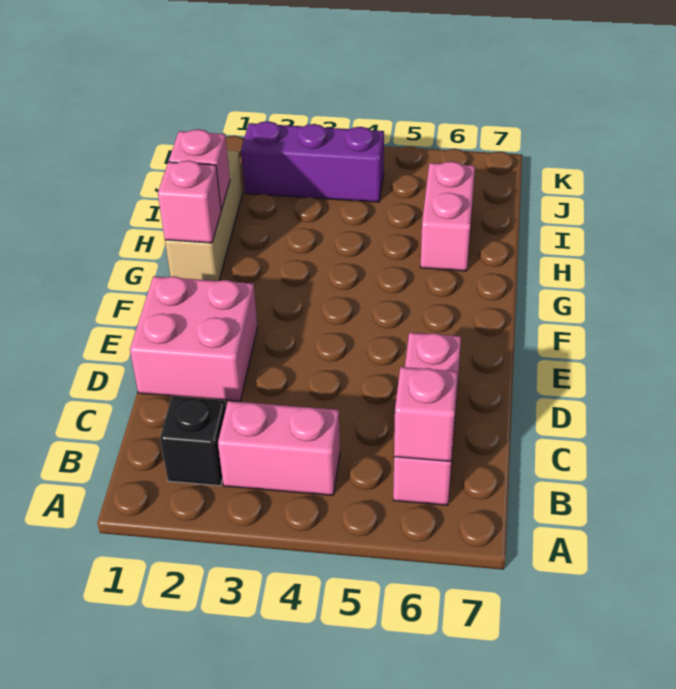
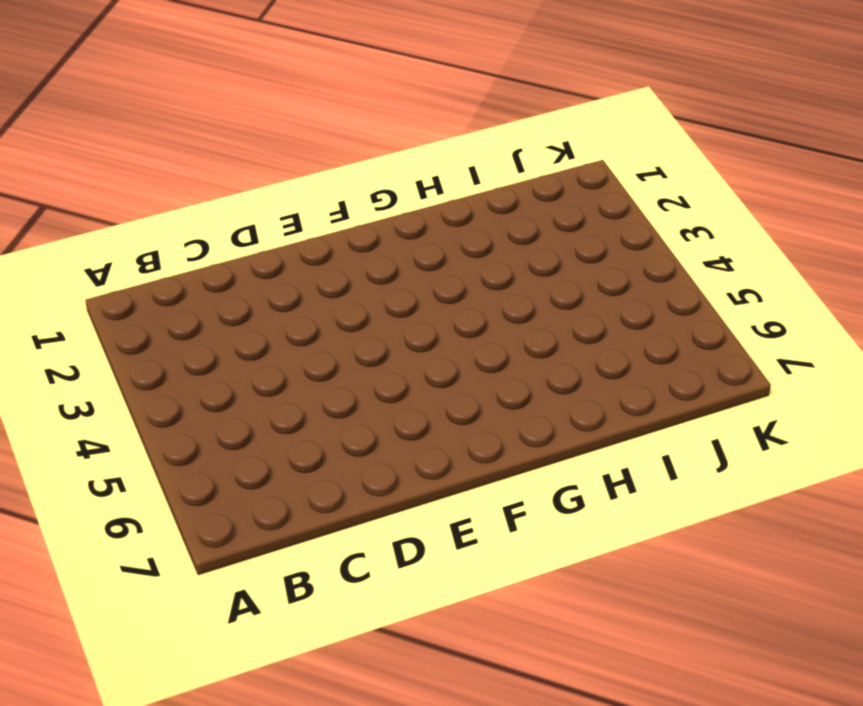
none -> black 1x1 brick [160,397,226,486]
none -> pink 1x2 brick [218,401,340,495]

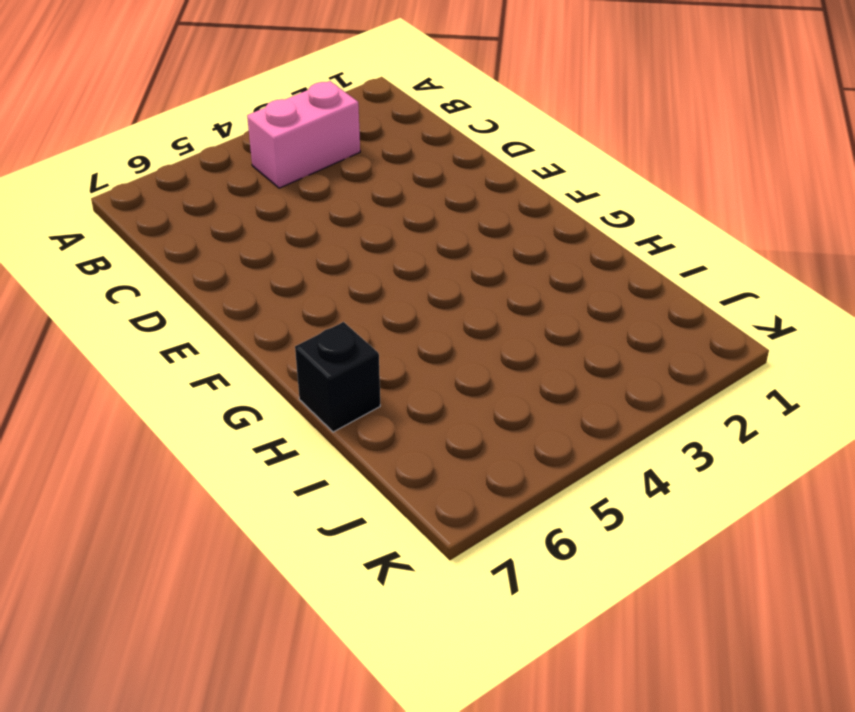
black 1x1 brick [295,322,380,432] -> black 1x1 brick moved to [160,397,226,486]
none -> pink 1x3 brick [393,332,461,505]
none -> pink 2x2 brick [130,276,258,401]

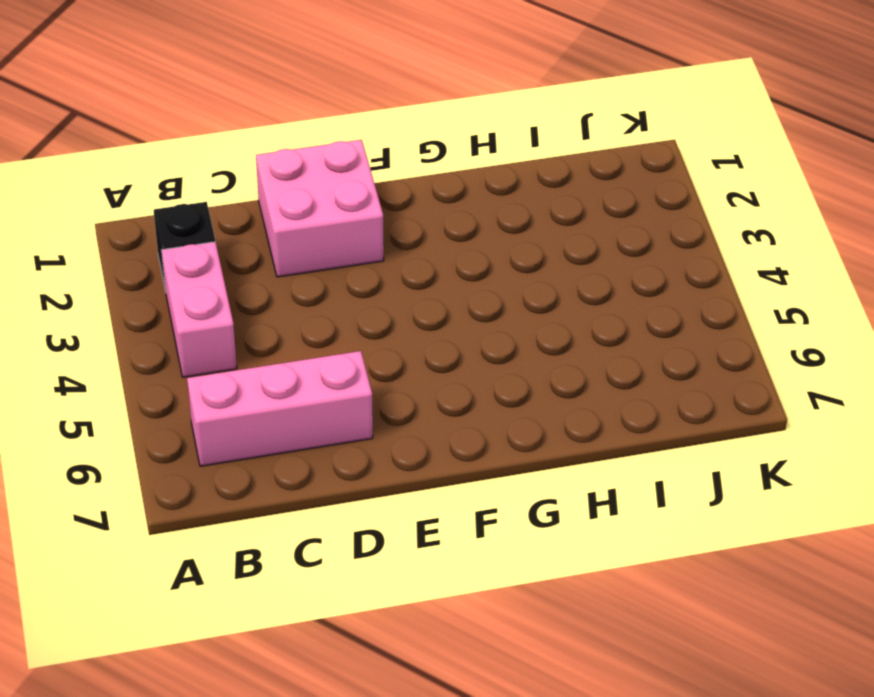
none -> tan 1x3 brick [165,151,242,281]
none -> pink 1x2 brick [420,161,475,271]

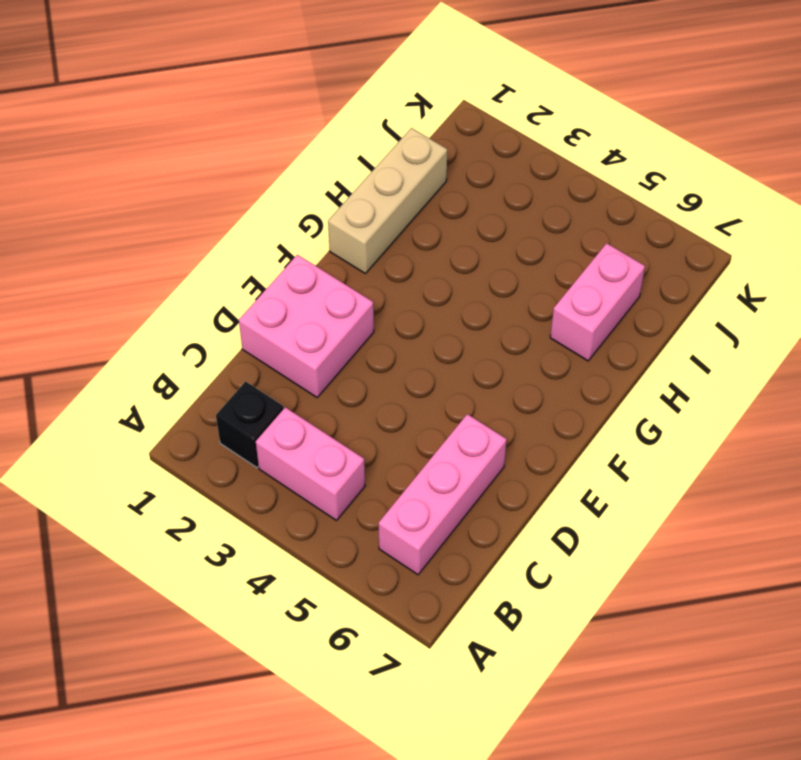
none -> purple 1x3 brick [241,121,384,202]
none -> pink 1x1 brick [394,367,458,461]

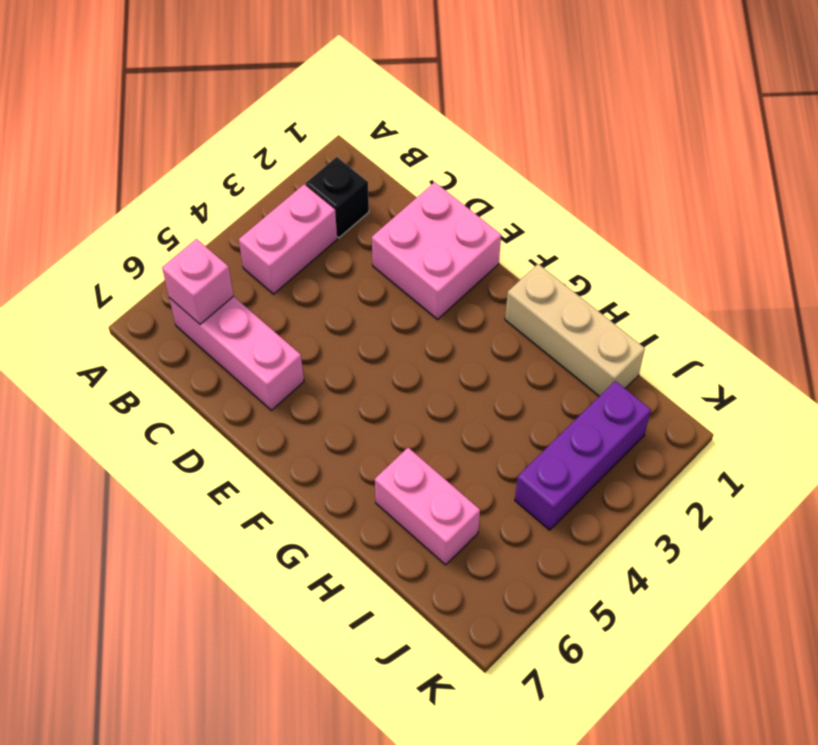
none -> pink 1x1 brick [158,160,221,243]
none -> pink 1x1 brick [169,129,230,210]

